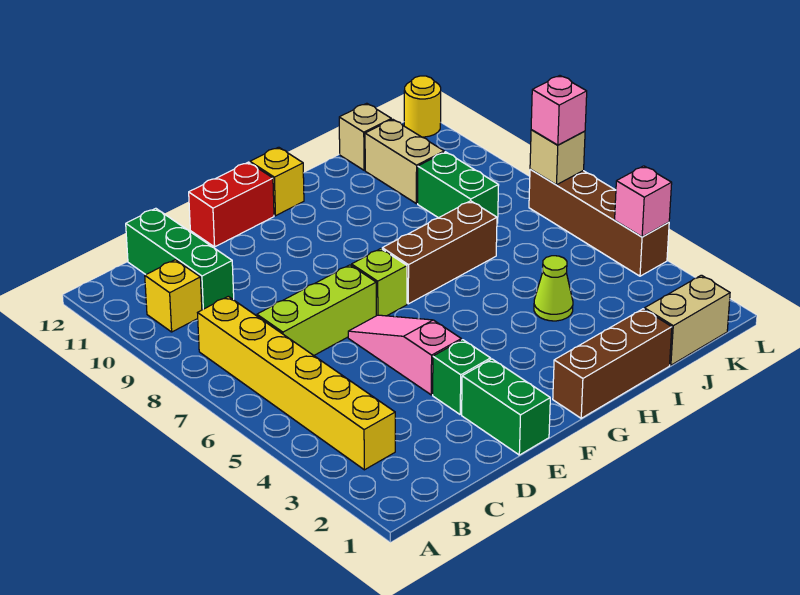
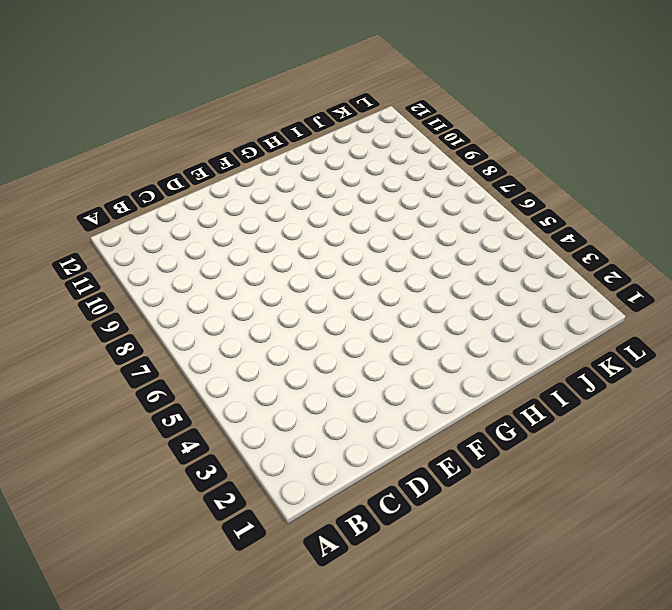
none -> yellow 1x6 brick [198,296,395,470]
none -> yellow 1x1 brick [145,260,202,332]
none -> lime 1x3 brick [257,265,376,355]

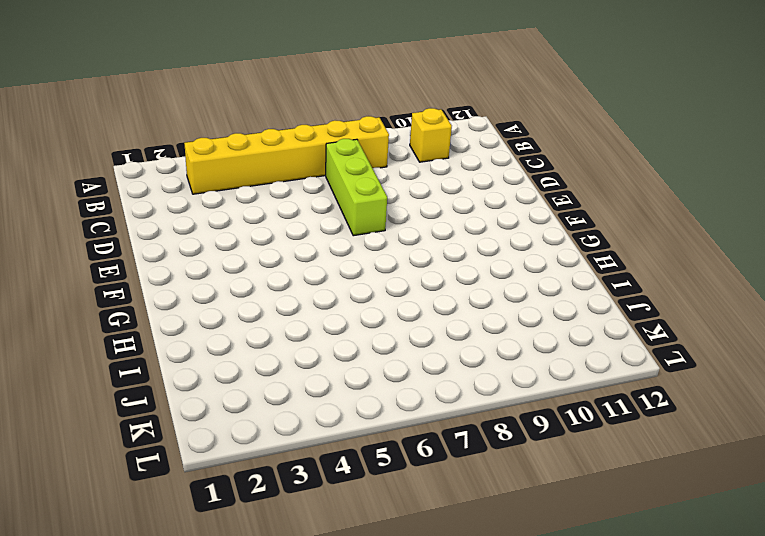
none -> green 1x3 brick [126,208,234,310]
none -> green 1x2 brick [462,359,550,455]
none -> green 1x1 brick [433,340,491,414]

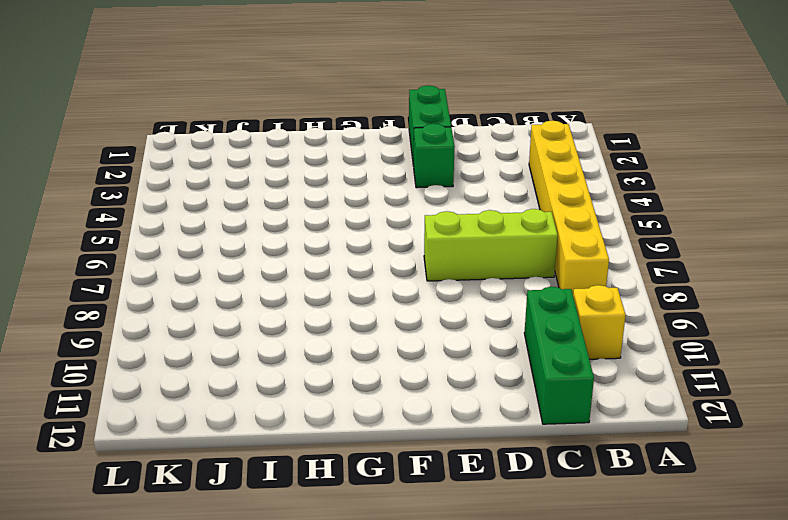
none -> pink 1x3 slope [348,315,461,395]
none -> red 1x2 brick [189,162,274,247]
none -> lime 1x1 brick [352,249,407,316]

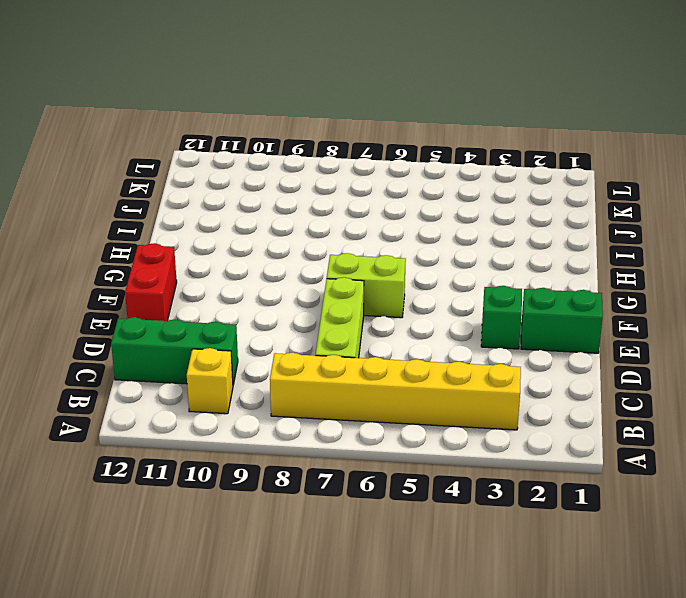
lime 1x2 brick [327,253,406,318] -> lime 1x1 brick [352,249,407,316]
none -> pink 1x3 slope [348,315,461,395]
none -> brown 1x3 brick [553,309,672,418]
none -> brown 1x3 brick [382,201,497,304]

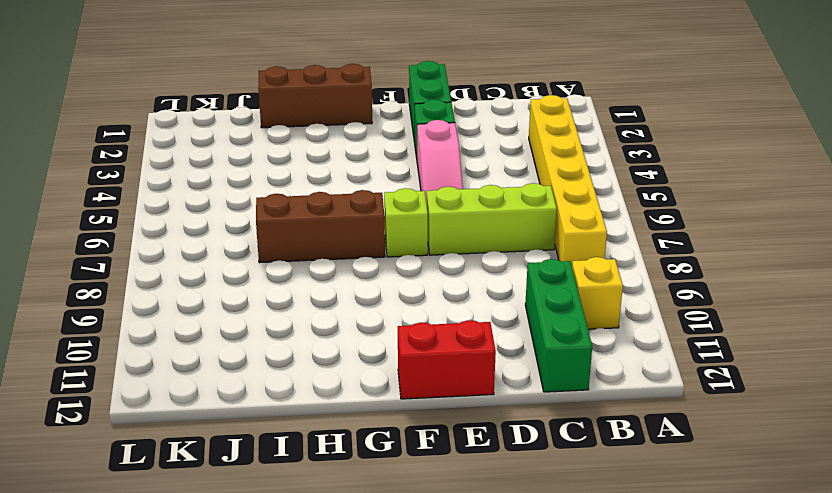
none -> yellow 1x1 brick [250,147,304,216]
none -> lime 1x1 cone [534,256,573,321]
none -> tan 1x2 brick [644,275,730,365]

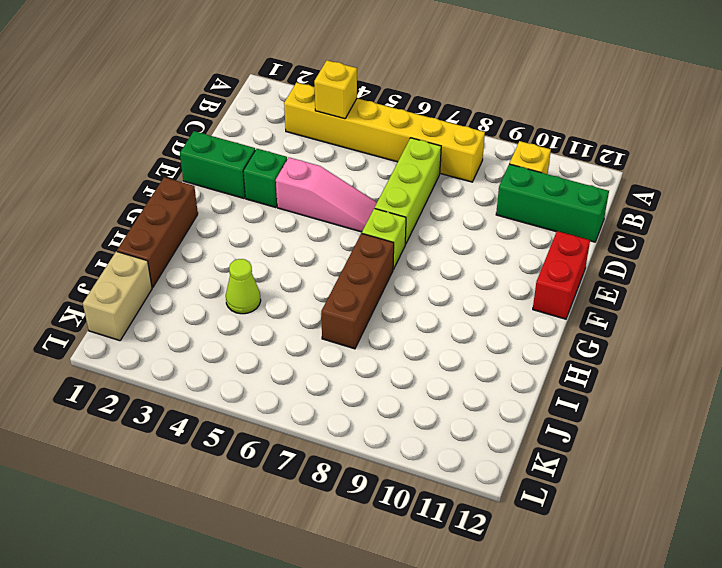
yellow 1x1 brick [314,60,357,119] -> yellow 1x1 brick moved to [250,147,304,216]
none -> green 1x2 brick [418,152,499,223]
none -> tan 1x2 brick [365,119,444,204]
none -> tan 1x1 brick [339,103,391,170]

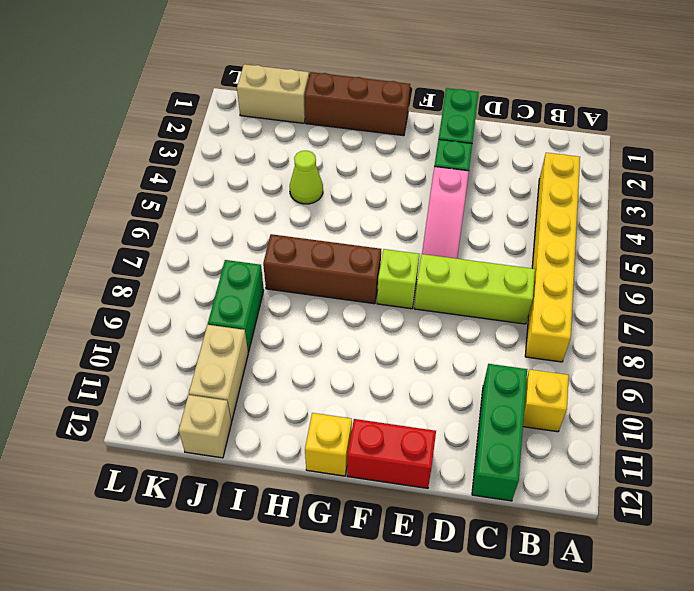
none -> brown 1x4 brick [529,169,669,276]
none -> yellow 1x1 round brick [404,76,441,137]
none -> pink 1x1 brick [615,166,672,237]

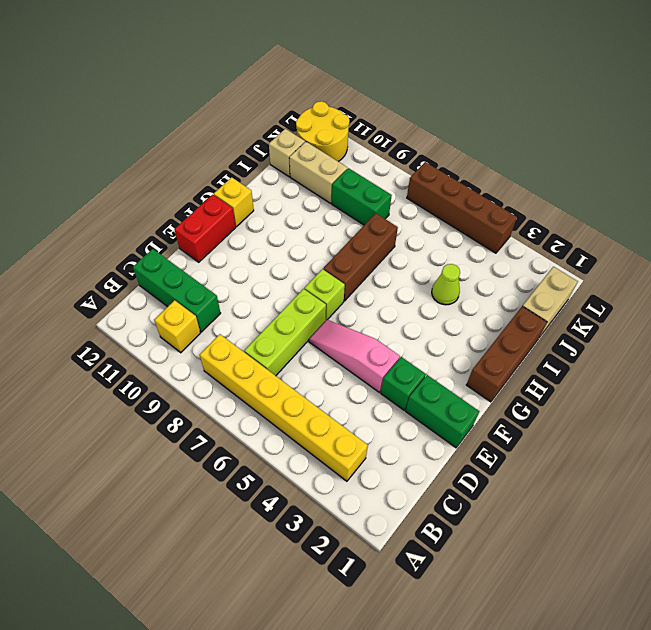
yellow 2x2 round brick [296,101,349,162] -> yellow 1x1 round brick [404,76,441,137]
none -> pink 1x1 brick [615,166,672,237]
none -> tan 1x1 brick [530,130,585,185]
none -> pink 1x1 brick [531,76,587,145]

